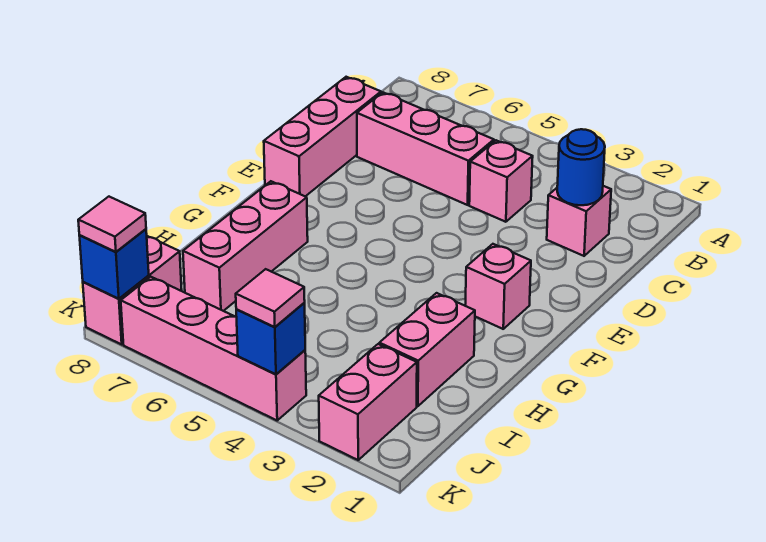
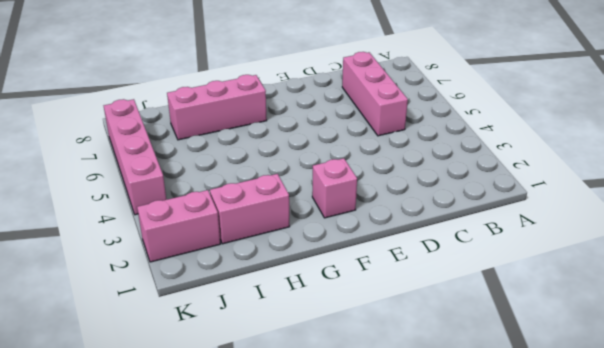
none -> pink 1x1 brick [547,186,611,256]
none -> pink 1x1 brick [469,140,533,222]
none -> pink 1x3 brick [264,77,381,196]

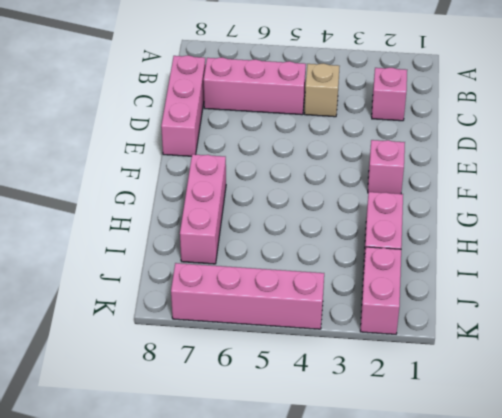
tan 1x1 brick [304,63,340,117] -> pink 1x1 brick [469,140,533,222]
none -> pink 1x2 brick [83,236,182,344]
none -> blue 1x1 round brick [557,129,605,205]
none -> blue 1x1 brick [236,303,305,374]

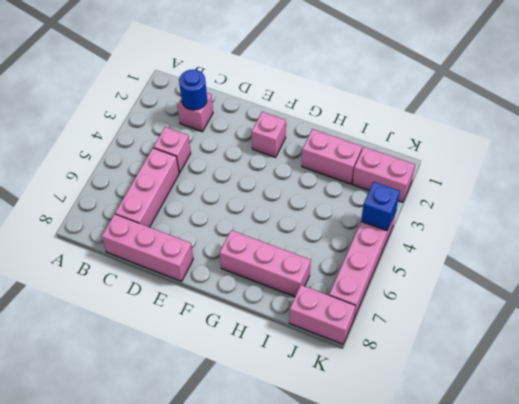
none -> blue 1x1 brick [80,229,149,299]
none -> pink 1x1 tile [236,269,305,327]
none -> pink 1x1 tile [78,197,146,252]

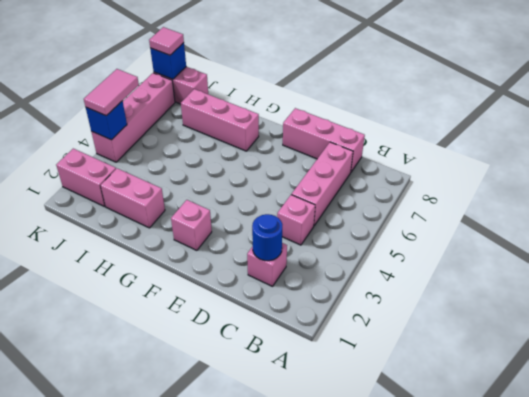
pink 1x2 tile [84,69,139,116] -> pink 1x1 tile [236,269,305,327]

